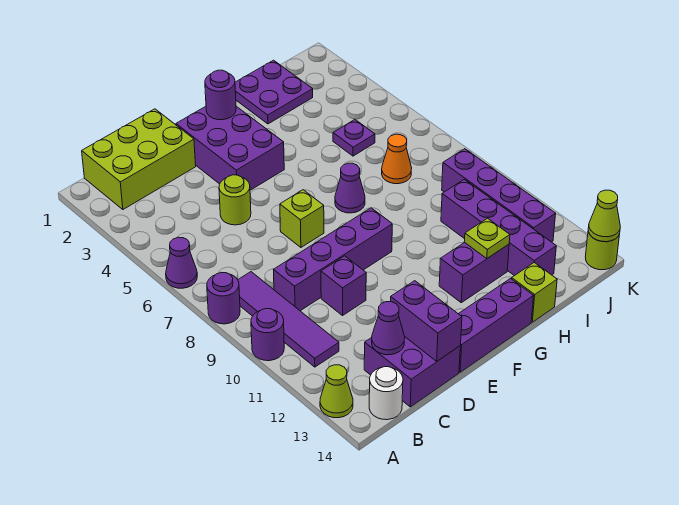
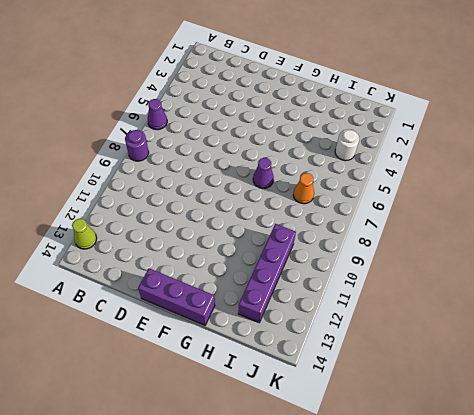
white 1x1 round brick [335,129,359,161] -> white 1x1 round brick moved to [369,367,403,420]
none -> purple 1x1 round brick [251,309,284,361]
none -> lime 2x3 brick [82,109,196,210]
none -> purple 1x4 tile [238,272,339,367]

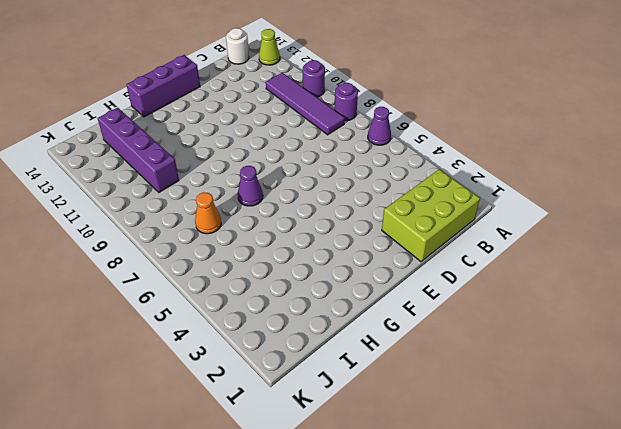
none -> purple 1x4 brick [274,208,392,311]
none -> purple 2x2 brick [364,337,460,407]
none -> lime 1x1 round brick [219,175,251,225]

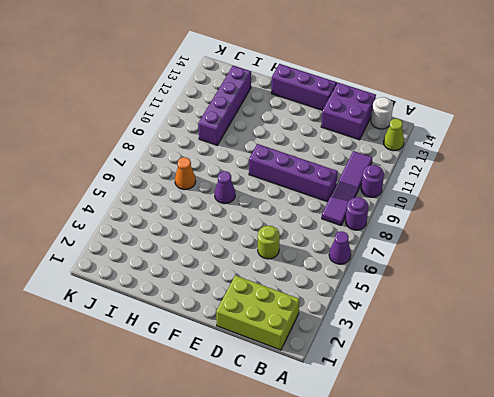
none -> purple 1x1 brick [321,256,366,316]
none -> purple 2x3 brick [176,106,284,190]
none -> lime 1x1 brick [280,190,324,247]

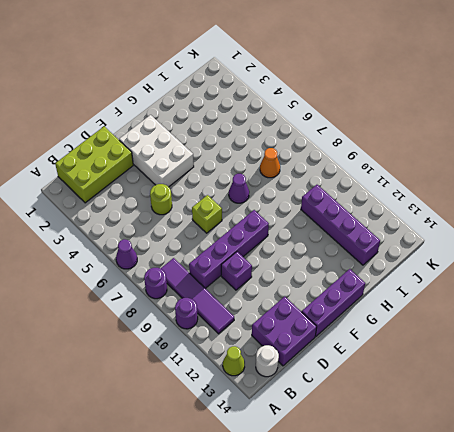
white 2x3 brick [119,115,194,187] -> purple 2x3 brick [176,106,284,190]
none -> purple 1x2 brick [439,243,509,303]
none -> purple 2x2 plate [235,60,313,124]
none -> lime 1x1 brick [512,263,557,322]

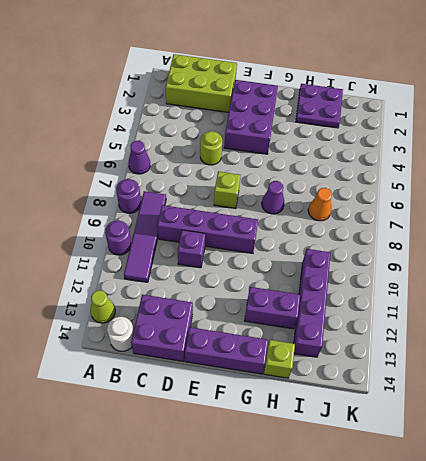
none -> purple 1x1 plate [333,120,375,156]
none -> purple 1x4 brick [442,149,556,242]
none -> lime 1x1 round brick [585,231,620,270]

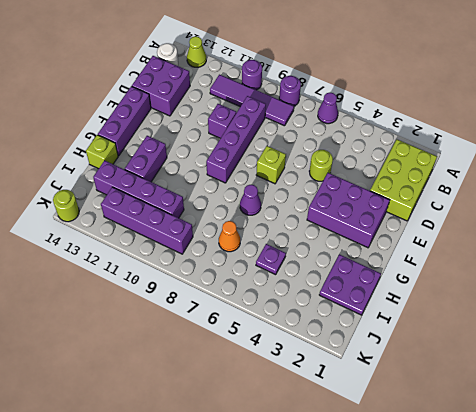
none -> purple 1x1 cone [372,302,405,355]
none -> purple 1x2 brick [391,281,462,362]
none -> purple 1x1 round brick [205,70,236,120]

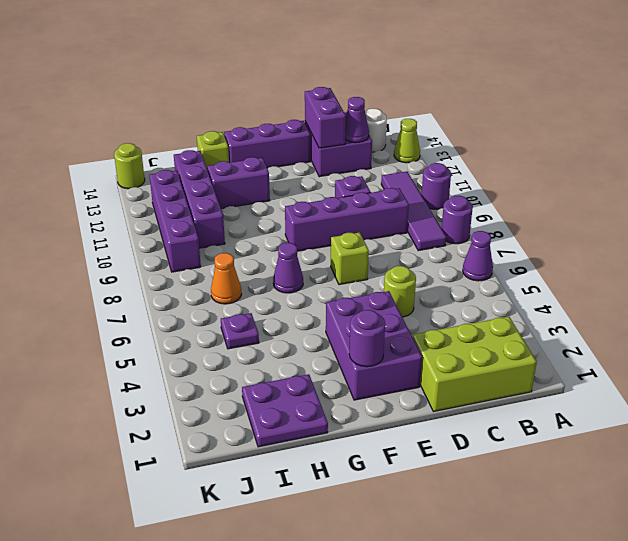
none -> lime 1x1 plate [464,218,510,258]
none -> lime 1x1 cone [588,190,620,242]

